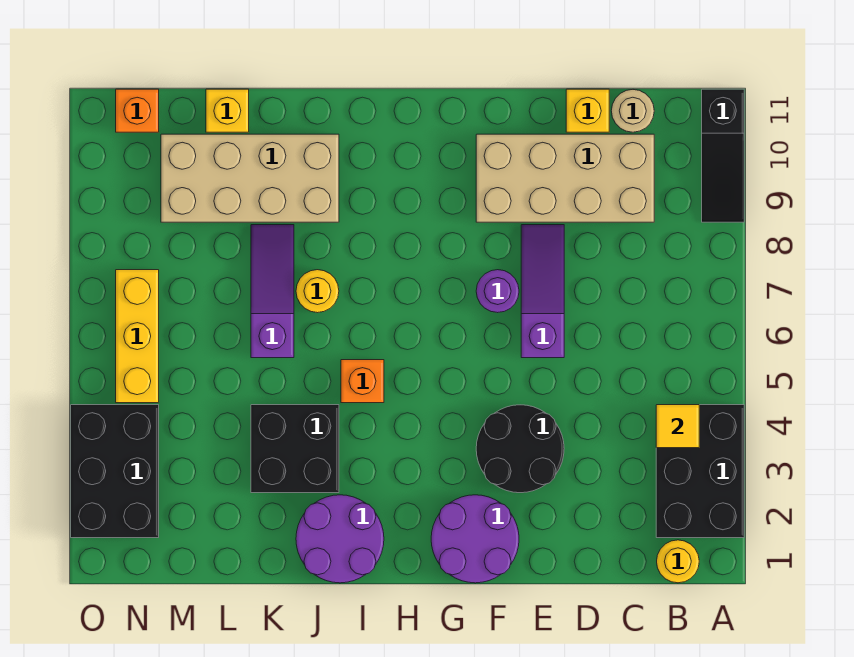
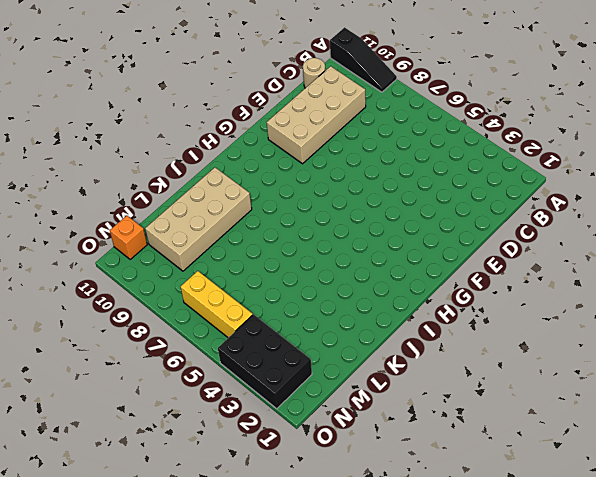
none -> black 2x3 brick [656,405,744,538]
none -> yellow 1x1 round brick [657,540,699,583]
none -> yellow 1x1 brick [566,89,609,132]

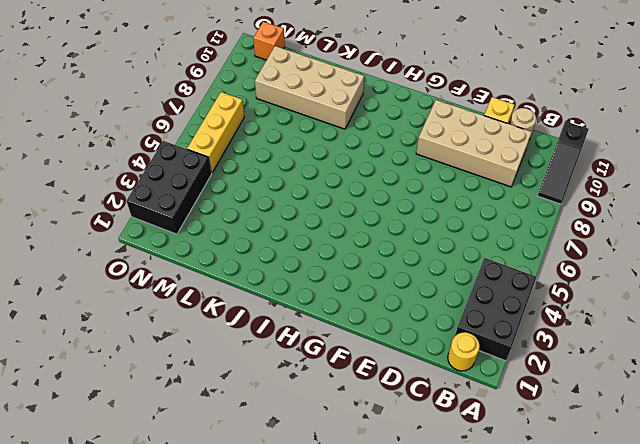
none -> black 2x2 round brick [476,405,564,493]
none -> purple 1x3 slope [521,225,564,358]
none -> purple 2x2 round brick [431,495,519,583]

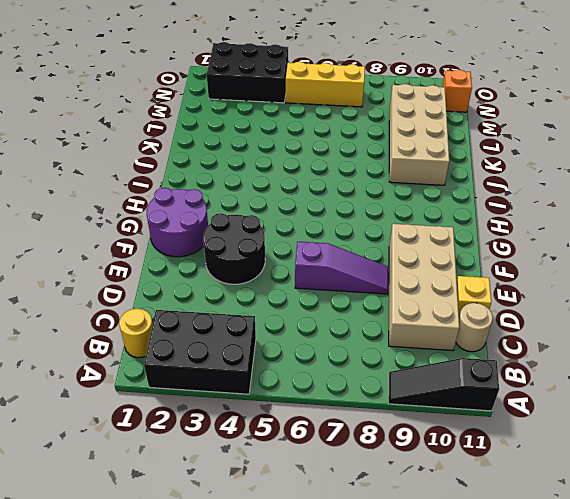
none -> purple 1x1 round brick [476,270,519,313]
none -> purple 2x2 round brick [296,495,384,583]
none -> orange 1x1 brick [341,360,384,403]

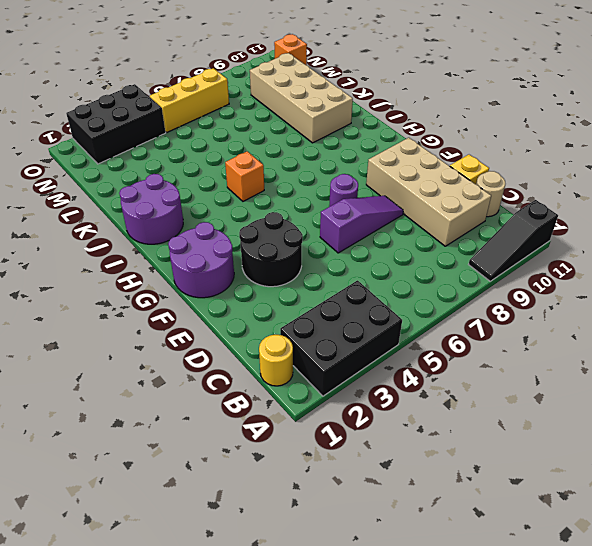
none -> black 2x2 brick [251,405,339,493]
none -> yellow 1x1 round brick [296,270,339,313]
none -> purple 1x3 slope [251,225,294,358]

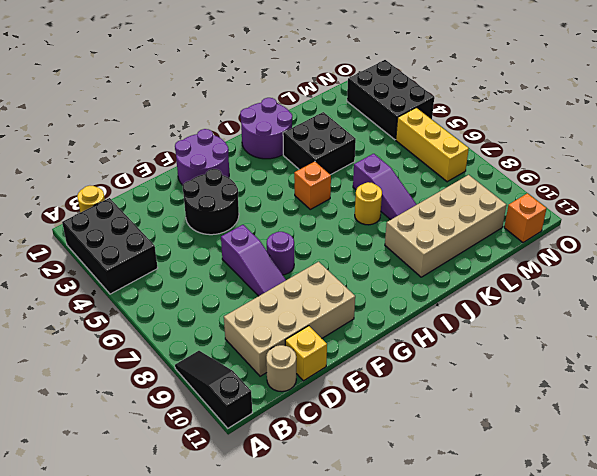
none -> yellow 1x1 brick [206,89,249,132]
none -> yellow 1x1 tile [656,405,699,448]

